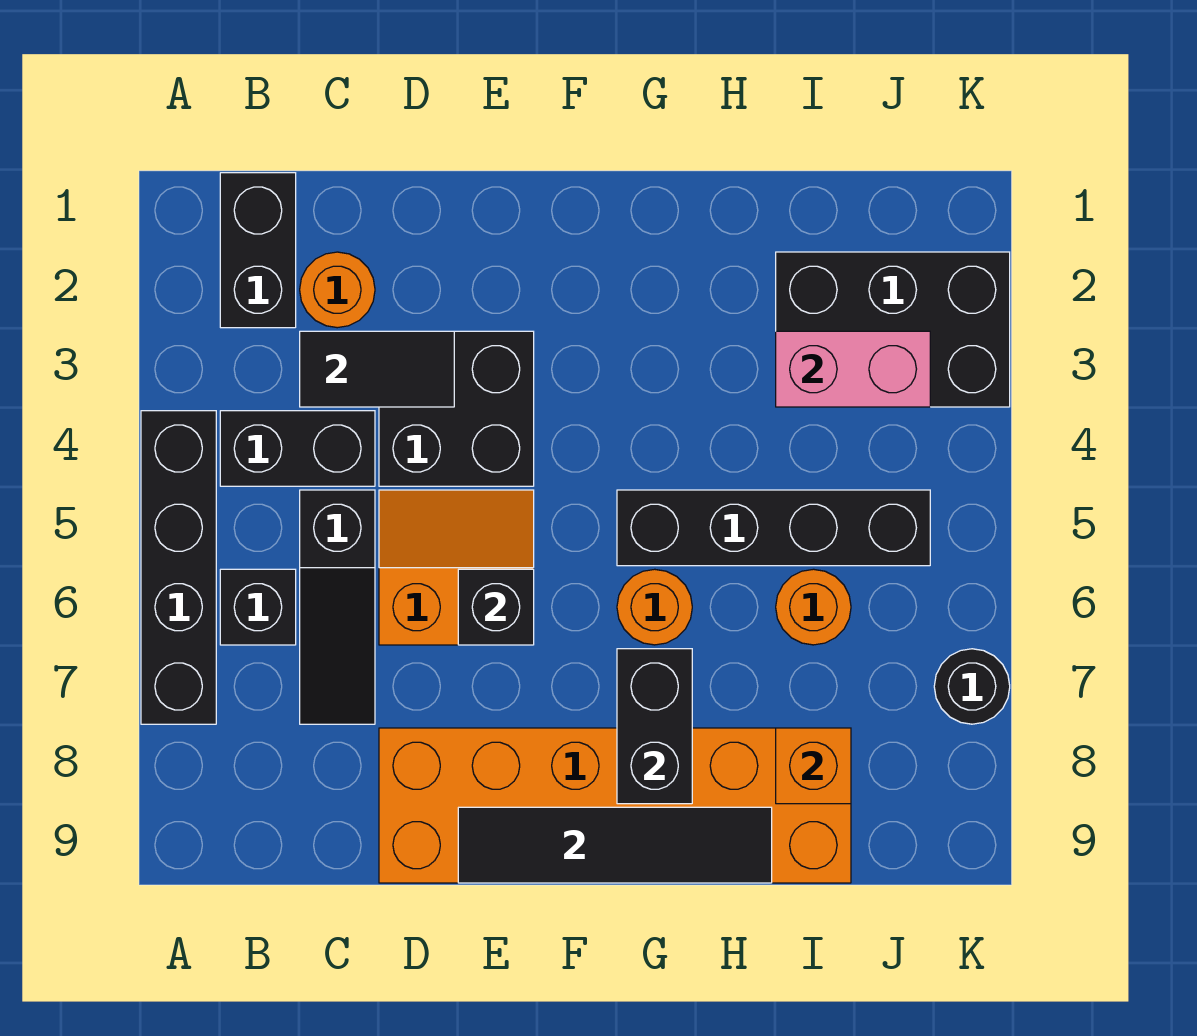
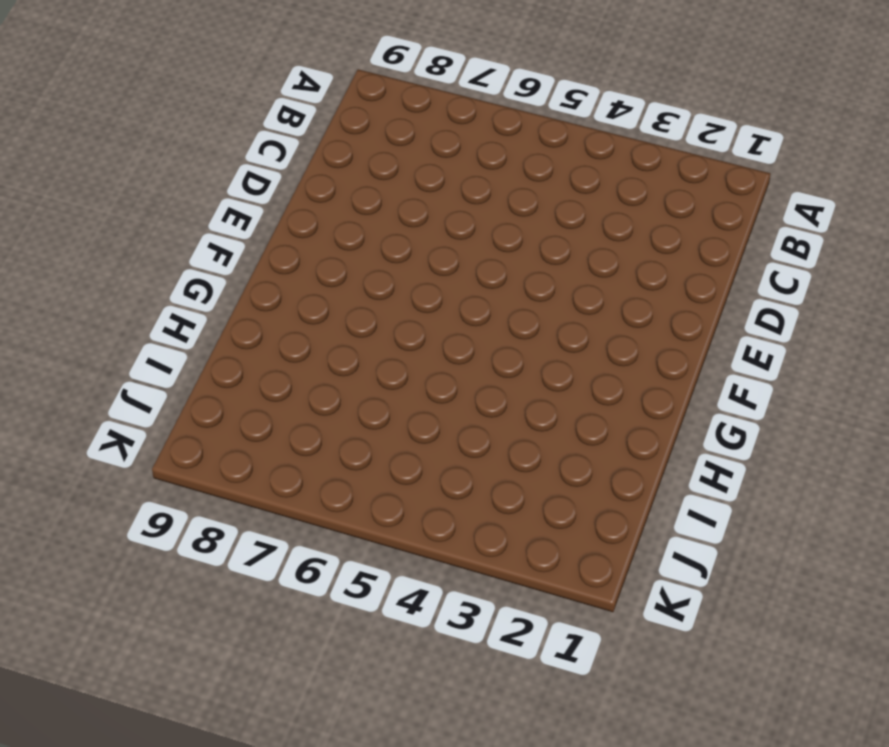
none -> black 1x4 brick [141,411,216,724]
none -> black 1x2 brick [220,173,296,328]
none -> black 1x2 brick [220,411,375,486]

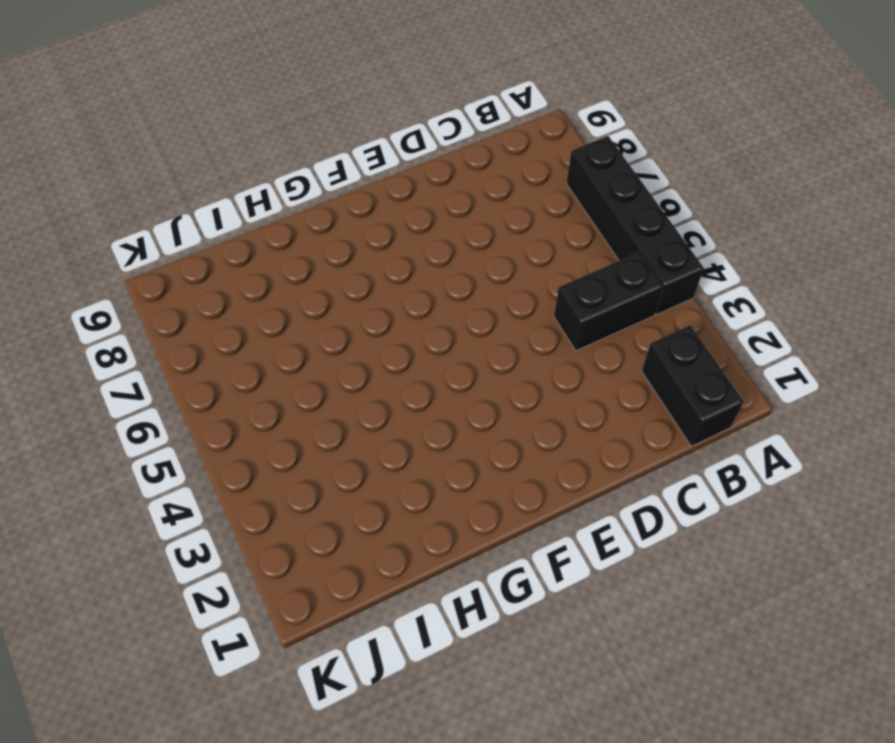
none -> black 1x1 brick [220,569,296,645]
none -> orange 1x1 round brick [300,252,375,328]
none -> black 1x3 slope [300,490,375,724]

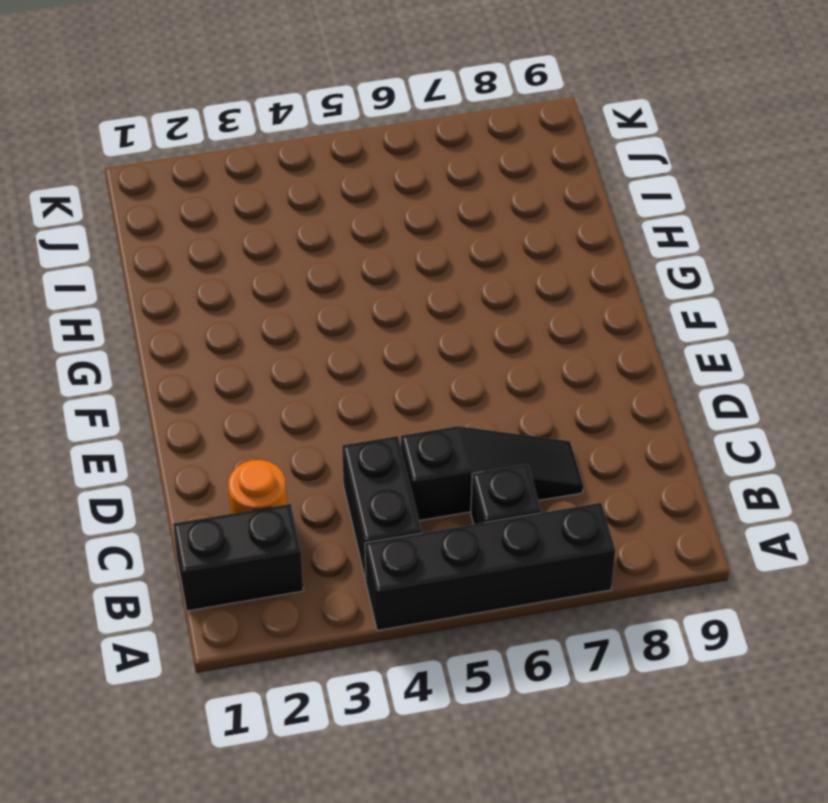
none -> black 2x2 brick [379,331,534,486]
none -> orange 2x2 slope [379,490,534,645]
none -> orange 2x6 brick [379,728,851,883]

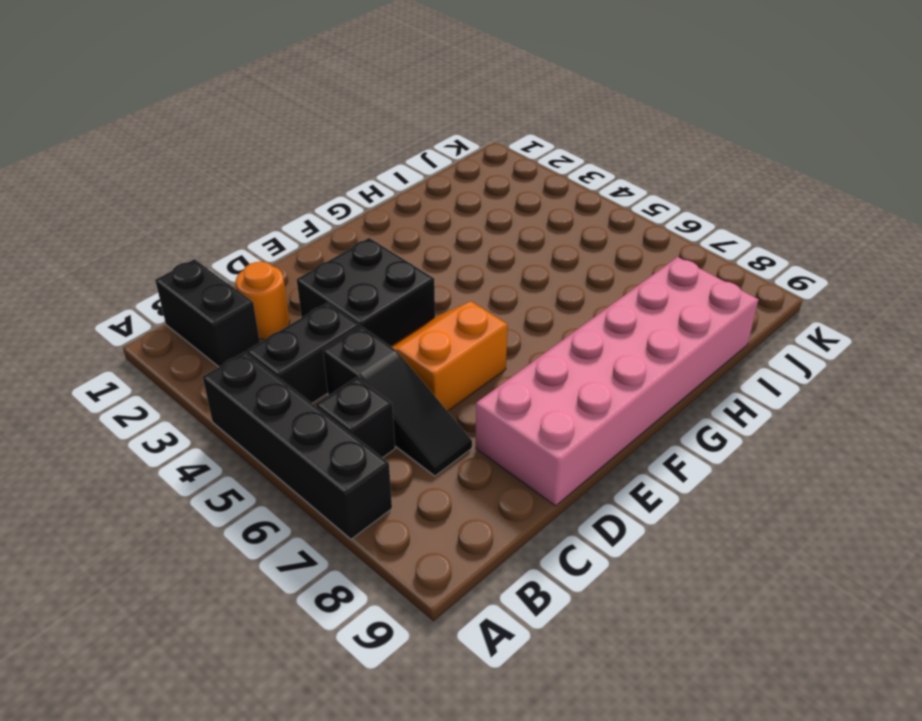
pink 2x6 brick [476,257,758,506] -> orange 2x6 brick [379,728,851,883]
none -> black 1x4 brick [617,490,930,566]
none -> orange 1x1 round brick [617,569,692,645]
none -> black 2x3 brick [776,252,1010,407]

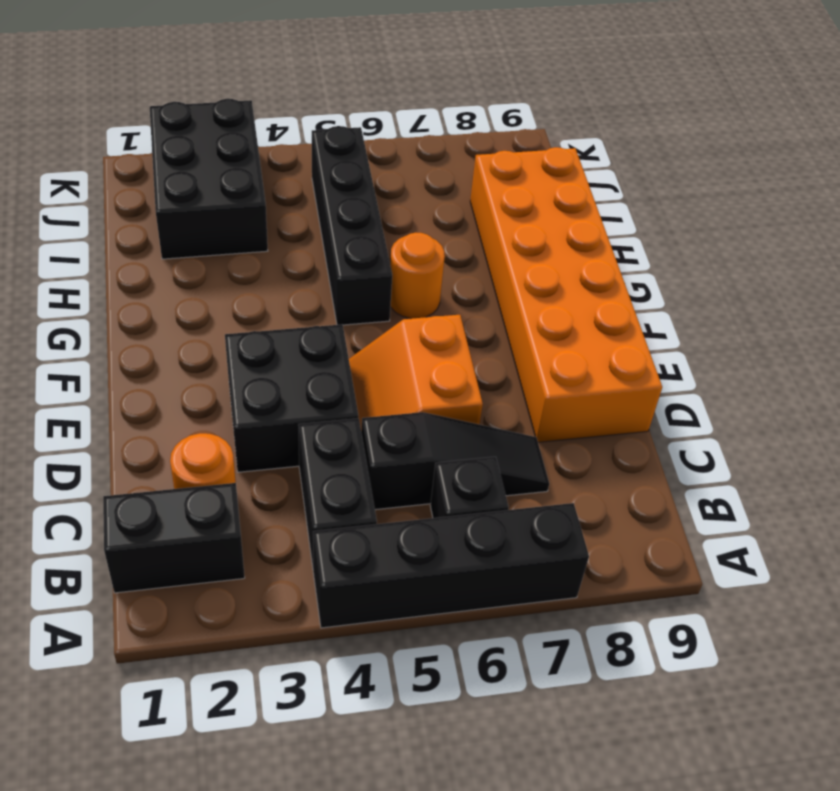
none -> orange 1x1 round brick [776,569,851,645]
none -> black 1x1 round brick [934,649,1010,724]
none -> black 1x2 tile [300,331,454,407]

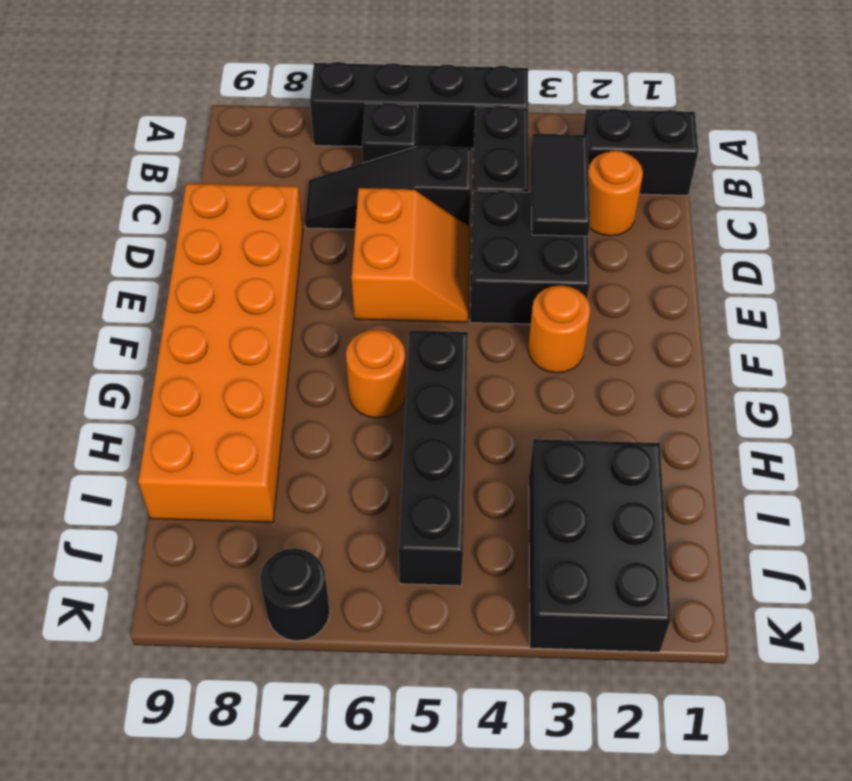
orange 1x1 round brick [528,285,590,373] -> orange 1x1 round brick moved to [776,569,851,645]
none -> black 1x1 brick [458,569,534,645]
none -> black 1x4 tile [458,807,772,883]
none -> black 1x2 brick [617,649,692,804]

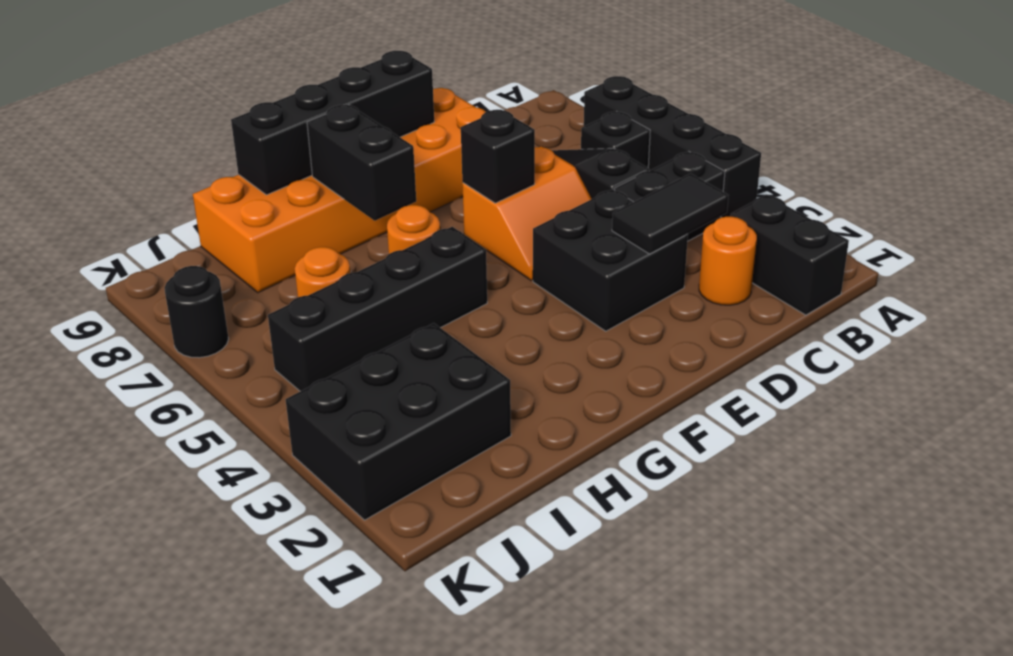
black 1x4 brick [231,51,434,195] -> black 1x4 tile [458,807,772,883]
none -> pink 1x2 brick [776,331,930,407]
none -> orange 1x1 brick [776,728,851,804]

